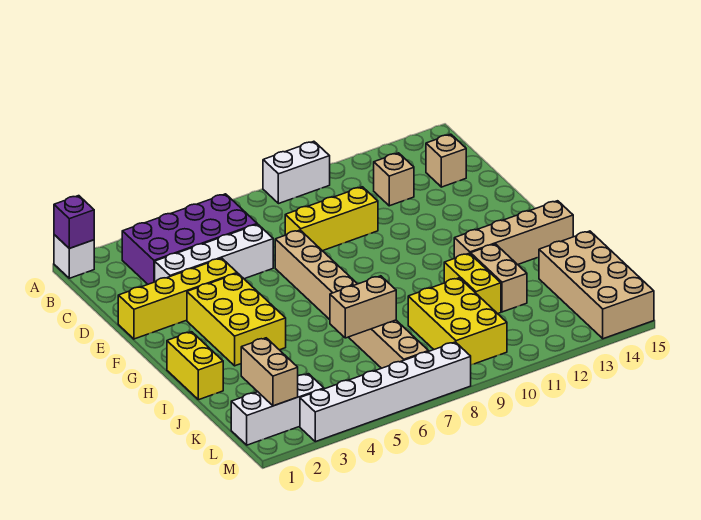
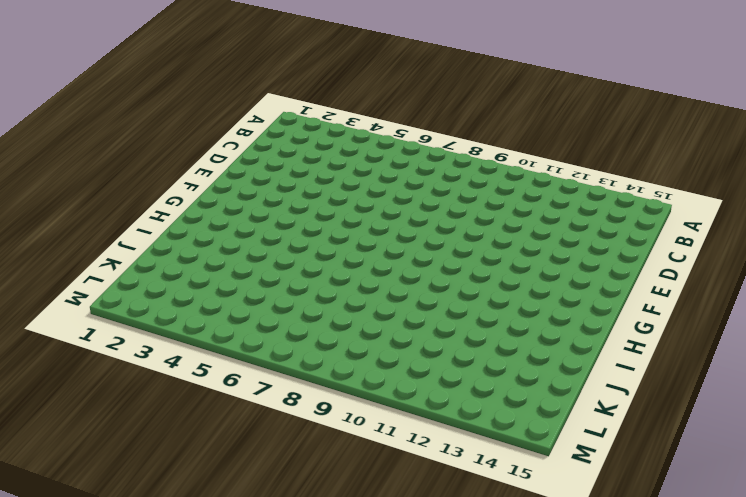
none -> white 1x1 brick [54,235,94,278]
none -> white 1x2 brick [263,141,330,204]
none -> purple 2x4 brick [122,194,257,284]

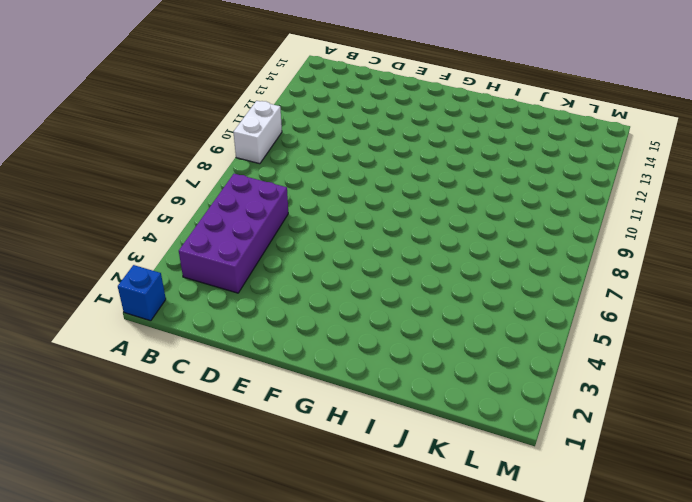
blue 1x1 brick [118,265,166,321] -> white 1x1 brick [54,235,94,278]
none -> tan 1x1 brick [374,153,414,206]
none -> tan 1x1 brick [426,134,466,187]
none -> white 1x4 brick [155,224,273,282]

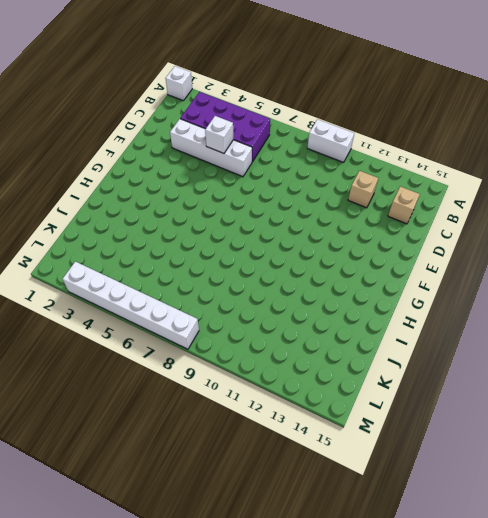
white 1x1 brick [205,116,233,153] -> none
none -> yellow 1x3 brick [285,187,378,251]
none -> yellow 1x4 brick [118,258,237,339]
none -> tan 1x8 brick [275,230,429,368]

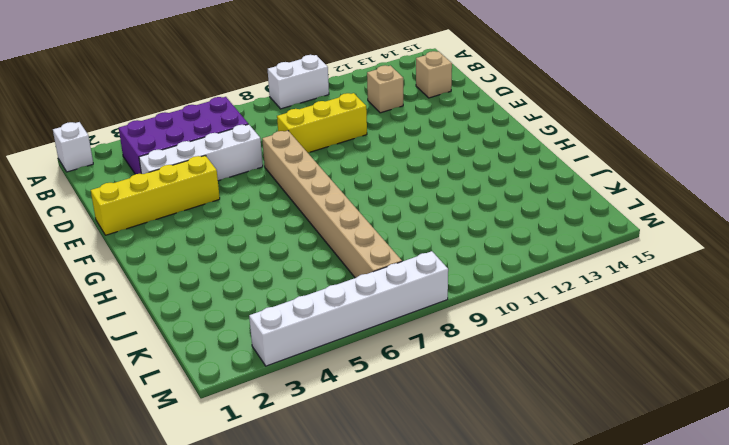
none -> yellow 2x3 brick [187,273,286,366]
none -> yellow 1x2 brick [167,332,223,400]
none -> tan 1x4 brick [454,201,573,265]

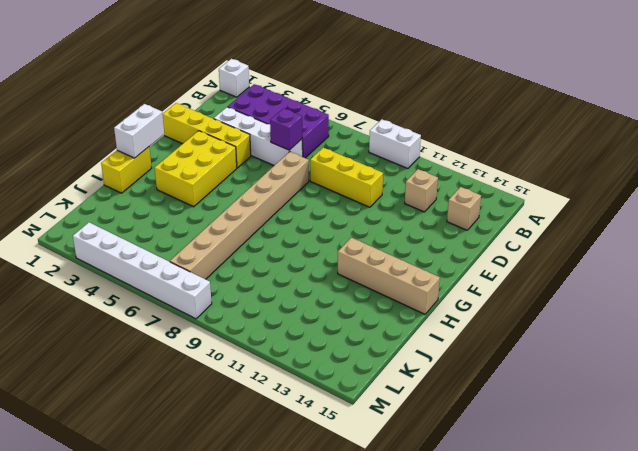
purple 1x1 brick [270,108,302,150] -> purple 1x1 brick moved to [54,196,94,248]
white 1x2 brick [114,104,164,158] -> none
none -> yellow 1x2 brick [444,253,501,314]
none -> tan 1x2 brick [471,244,527,312]
none -> yellow 2x3 brick [408,278,507,365]

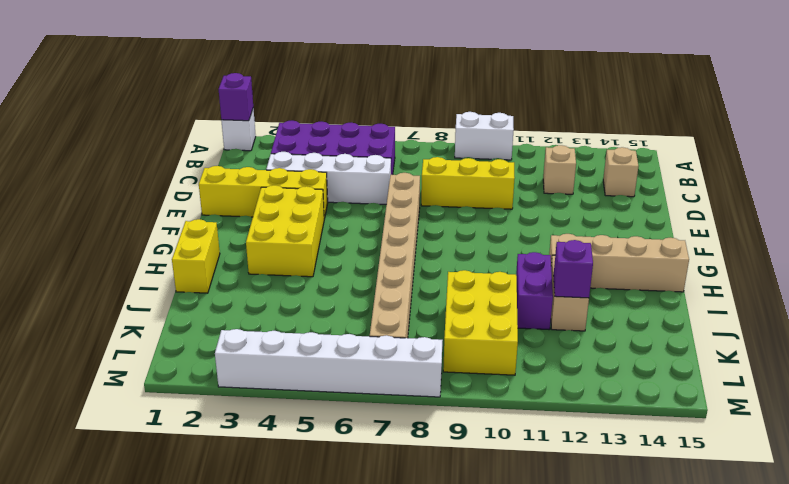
purple 1x2 brick [516,252,553,330] -> yellow 1x2 brick [444,253,501,314]
purple 1x1 brick [553,240,593,298] -> none
none -> tan 2x4 brick [539,231,654,339]
none -> white 1x3 brick [231,374,324,445]
none -> tan 1x2 brick [330,276,396,338]

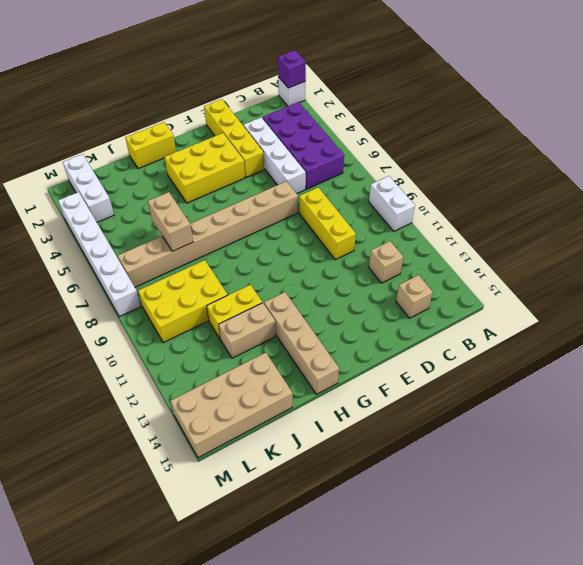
none -> tan 1x2 brick [241,338,298,406]

